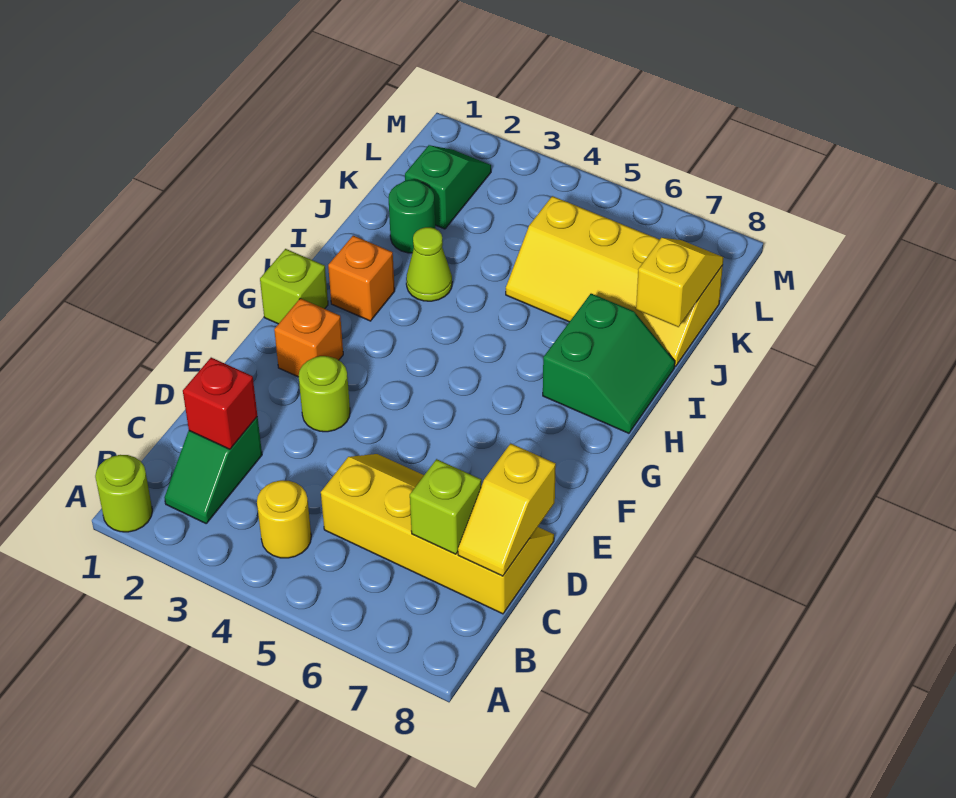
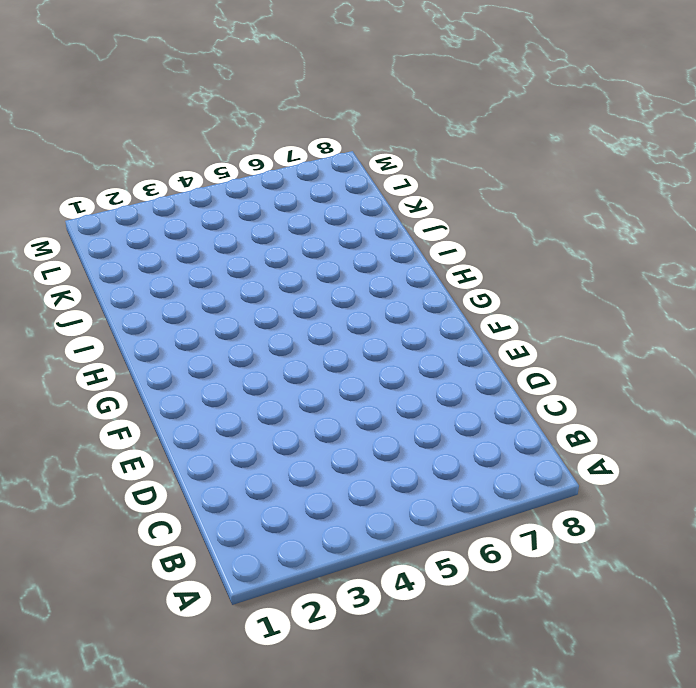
none -> lime 1x1 round brick [95,455,152,532]
none -> green 1x2 slope [165,417,262,523]
none -> yellow 1x1 round brick [257,480,311,558]

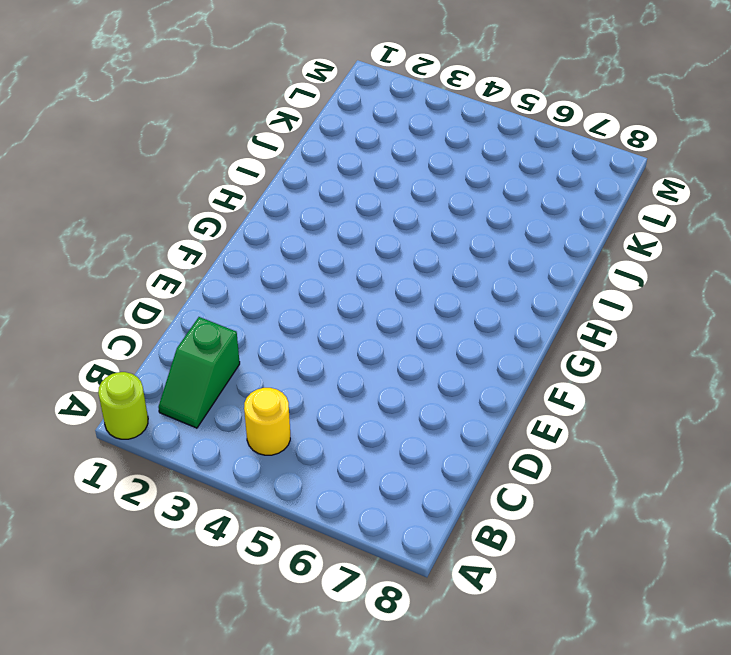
none -> yellow 2x4 slope [321,454,554,614]
none -> lime 1x1 round brick [299,356,350,432]
none -> orange 1x1 brick [274,298,343,377]

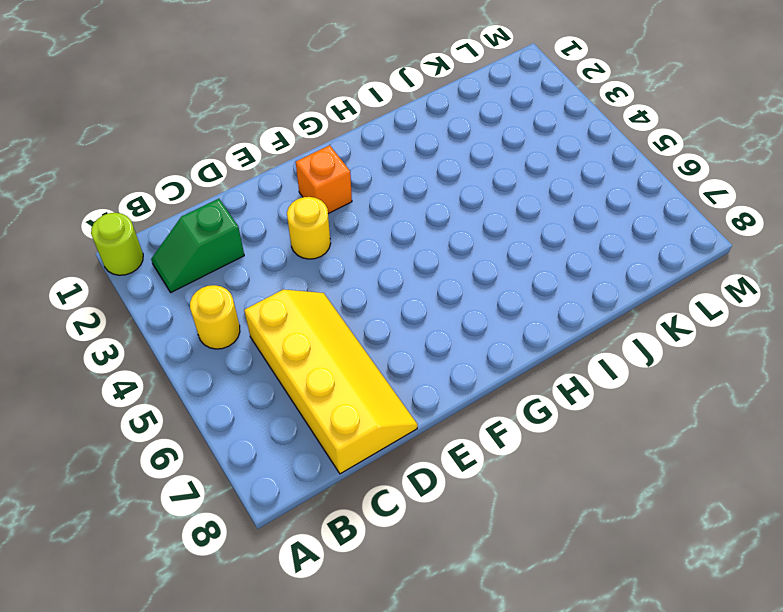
yellow 1x1 round brick [287,197,331,259] -> lime 1x1 round brick [299,356,350,432]
none -> lime 1x1 brick [260,249,328,324]
none -> orange 1x1 brick [328,236,395,321]
none -> green 2x2 slope [543,294,675,433]

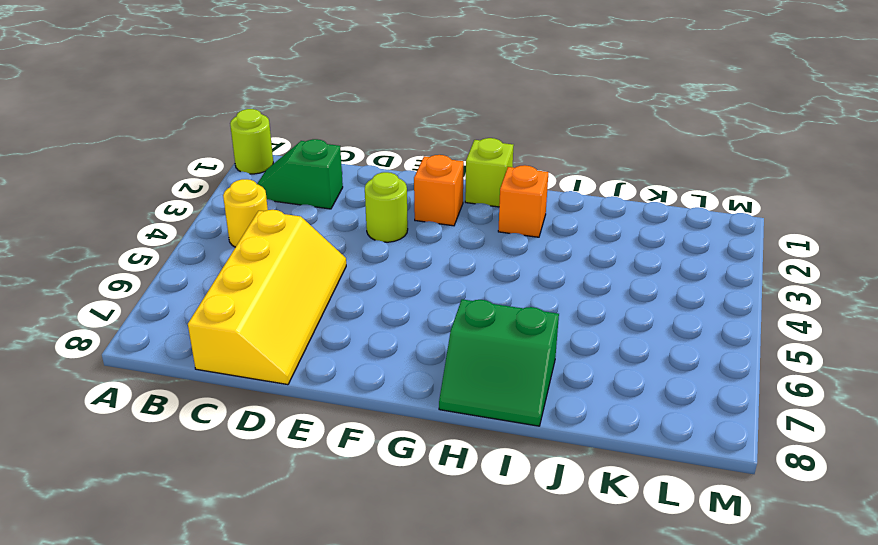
none -> lime 1x1 cone [406,227,452,301]
none -> green 1x1 round brick [389,180,435,253]
none -> yellow 2x4 slope [506,196,723,367]

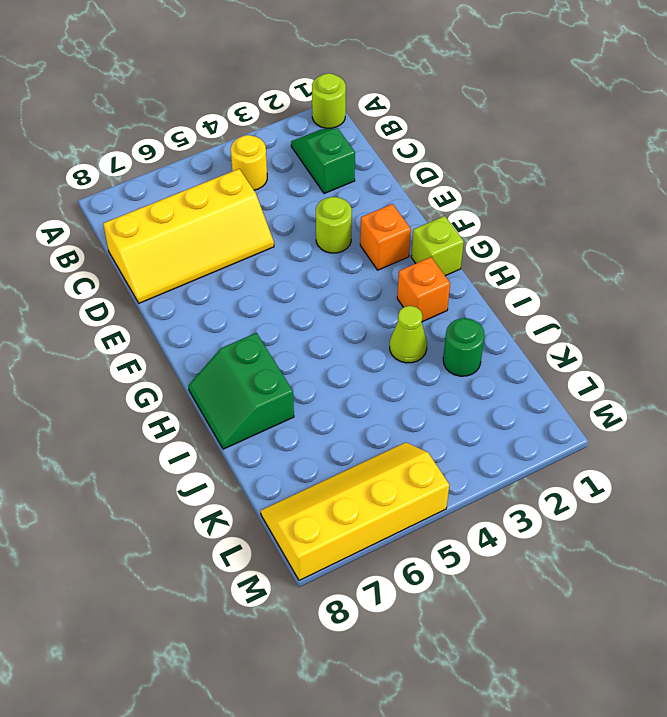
yellow 2x4 slope [261,442,449,581] -> yellow 2x4 slope moved to [506,196,723,367]
none -> green 1x2 slope [405,145,491,229]
none -> red 1x1 brick [183,358,257,449]
none -> lime 1x1 brick [410,459,481,554]

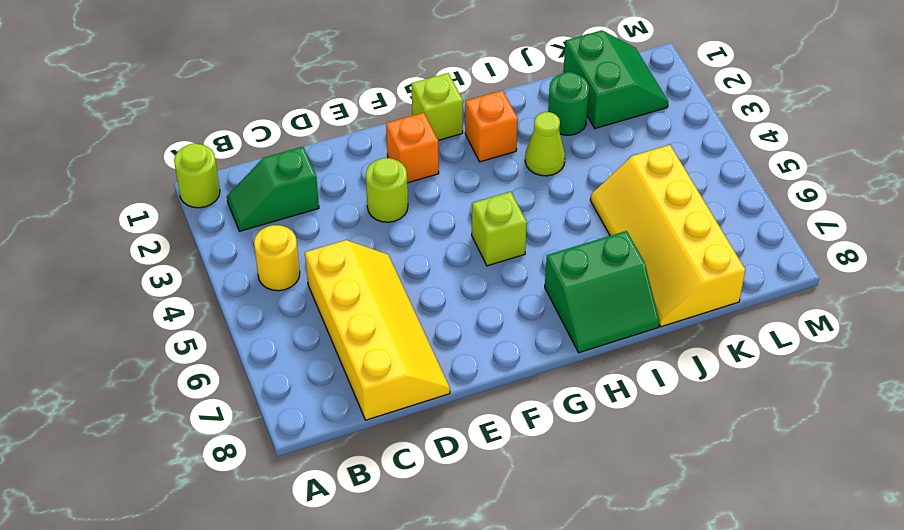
lime 1x1 brick [472,192,527,266] -> lime 1x1 brick moved to [410,459,481,554]
green 2x2 slope [563,30,668,128] -> green 1x2 slope [405,145,491,229]
none -> red 1x1 brick [183,358,257,449]
none -> yellow 1x2 slope [458,444,556,576]
none -> yellow 1x2 slope [636,238,724,327]

